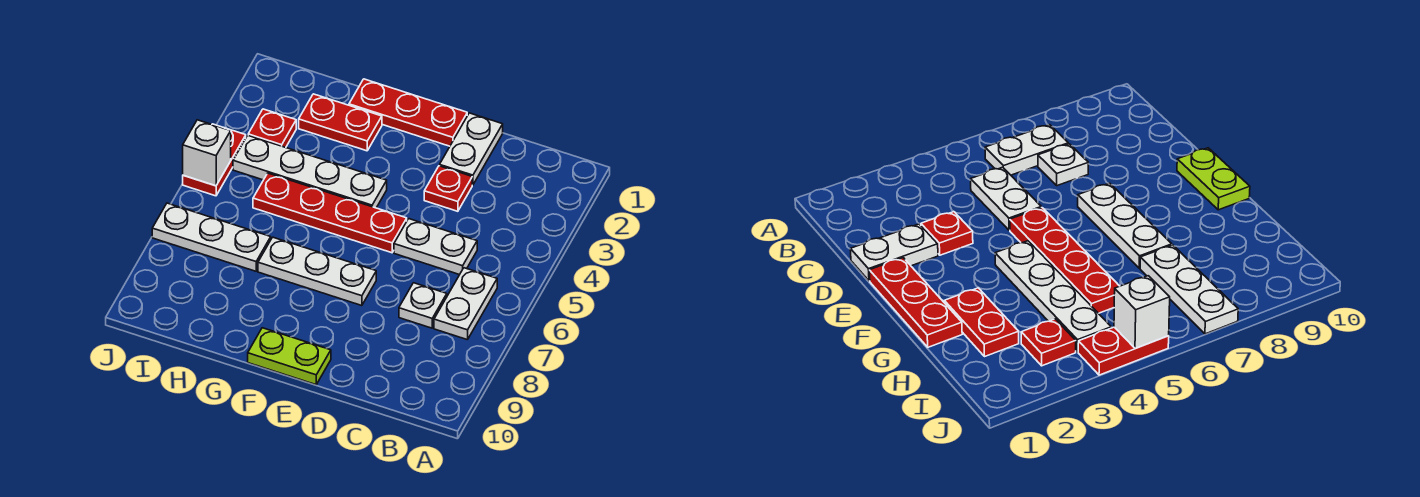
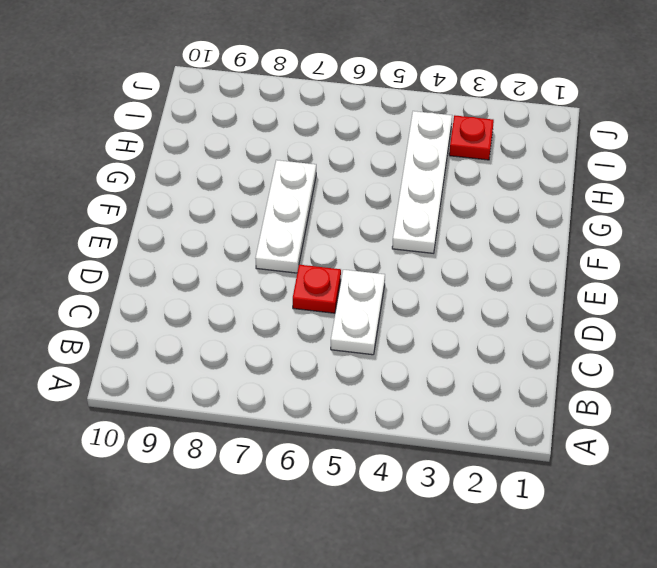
red 1x1 plate [293,265,341,313] -> red 1x1 plate moved to [424,166,472,211]
none -> white 1x2 plate [434,268,497,340]
none -> white 1x1 plate [399,283,447,328]
none -> white 1x2 plate [440,113,503,185]

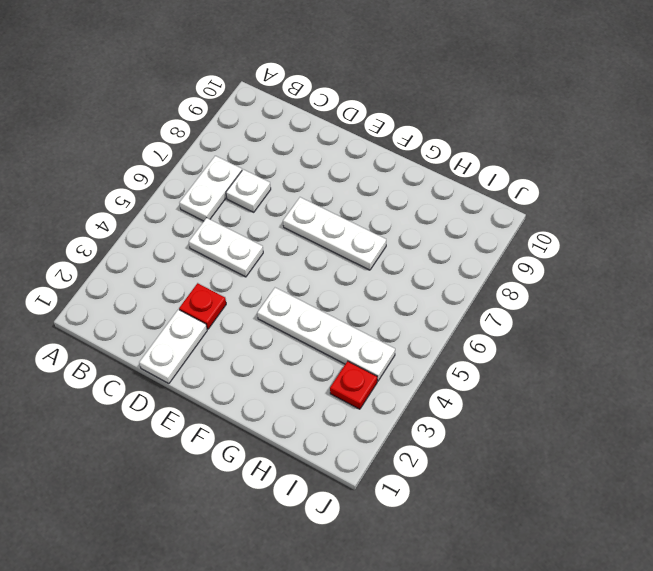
none -> red 1x3 plate [349,79,467,146]
none -> red 1x4 plate [253,173,407,253]
none -> lime 1x2 plate [248,328,331,385]

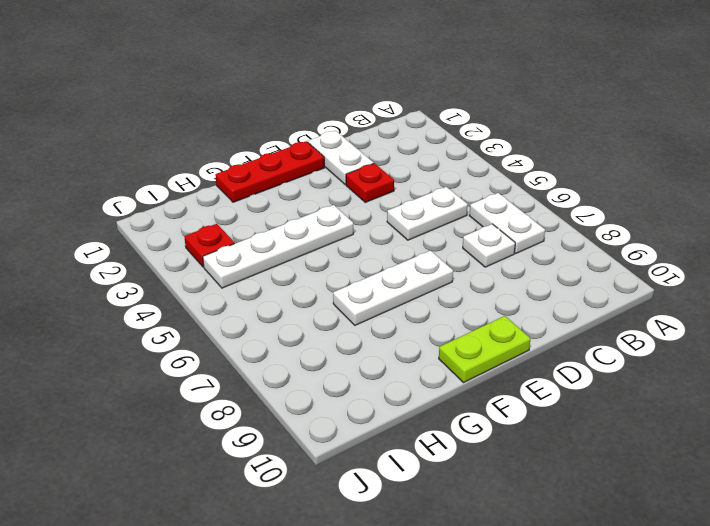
none -> red 1x4 plate [253,173,407,253]
none -> red 1x2 plate [299,94,382,151]
none -> white 1x3 plate [152,203,271,271]

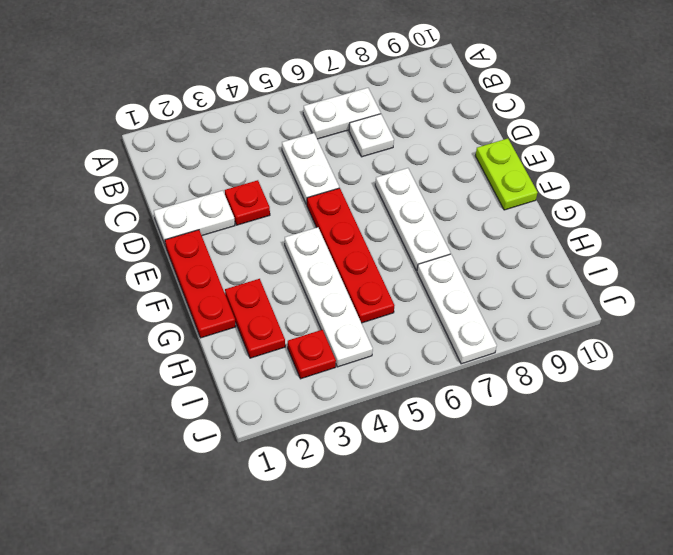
none -> red 1x2 plate [183,124,246,196]
none -> white 1x1 brick [183,120,231,186]

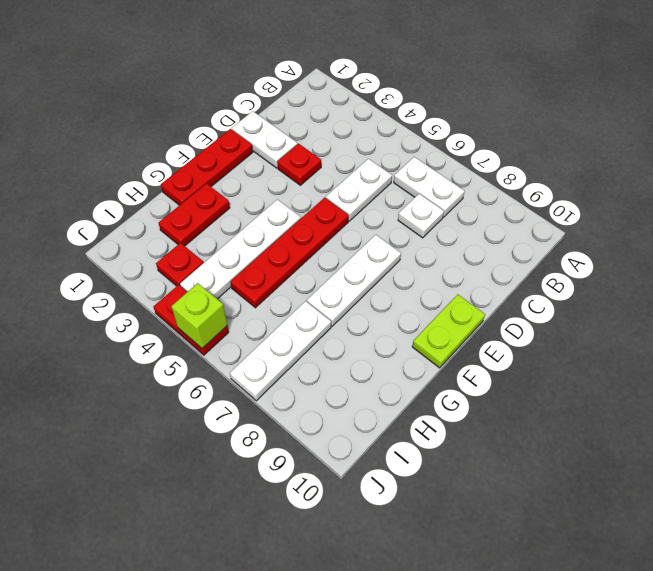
lime 1x1 brick [171,283,227,348] -> white 1x1 brick [183,120,231,186]

